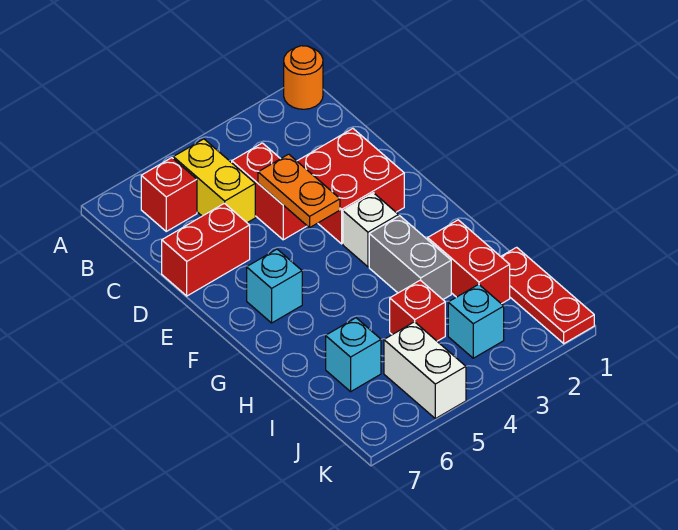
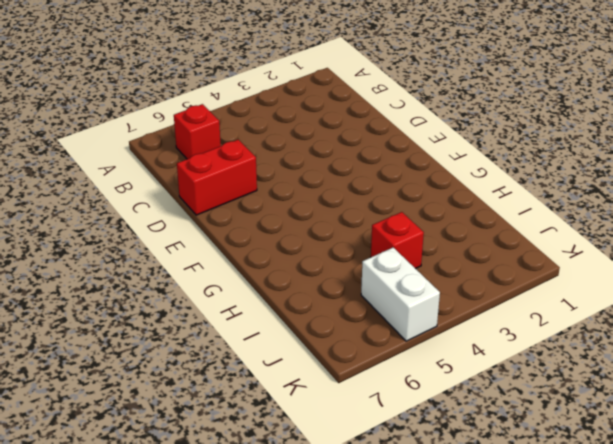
none -> orange 1x1 round brick [284,46,323,109]
none -> yellow 1x2 brick [173,139,255,223]
none -> red 1x2 brick [232,143,307,240]

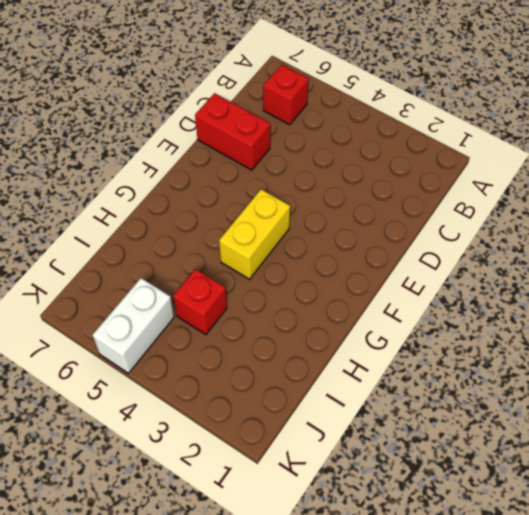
yellow 1x2 brick [219,189,290,279] -> yellow 1x2 brick moved to [173,139,255,223]
none -> orange 1x1 round brick [284,46,323,109]
none -> red 1x2 brick [232,143,307,240]
none -> red 2x2 brick [297,129,404,244]

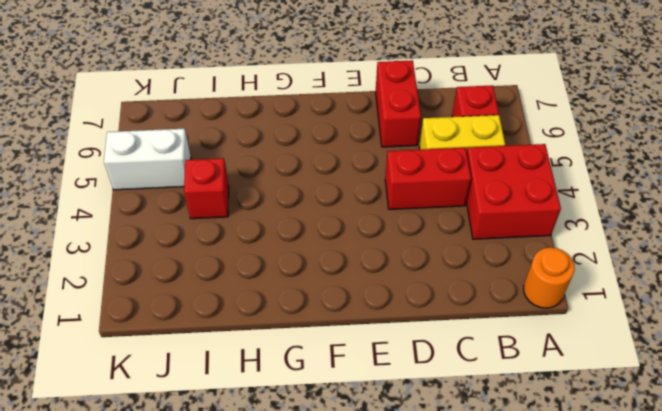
red 2x2 brick [466,144,561,239] -> red 2x2 brick moved to [297,129,404,244]
none -> white 1x1 brick [343,193,399,267]
none -> cyan 1x1 brick [247,249,302,323]
none -> grey 1x2 brick [369,216,451,299]

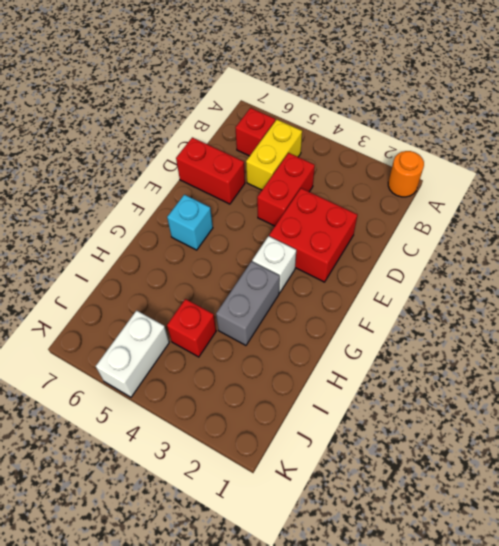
none -> red 1x2 brick [428,220,510,304]
none -> red 1x3 plate [501,247,594,344]
none -> cyan 1x1 brick [326,318,381,392]

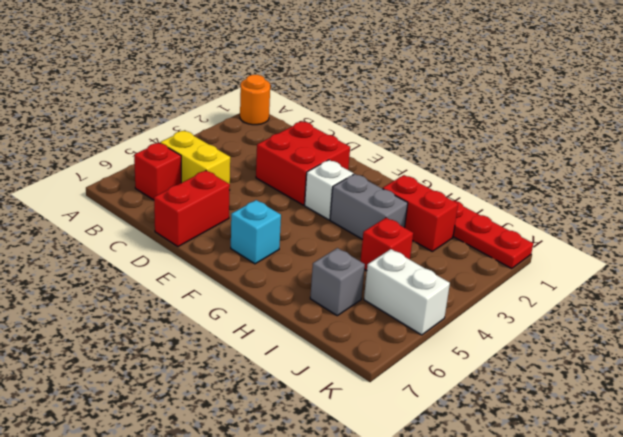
grey 1x1 brick [310,248,365,316] -> cyan 1x1 brick [326,318,381,392]
none -> red 1x2 brick [232,143,307,240]
none -> cyan 1x1 brick [448,284,504,358]
none -> orange 1x2 plate [258,154,340,228]

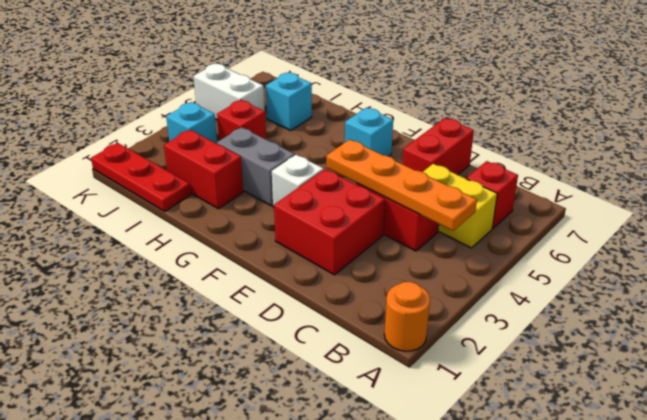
orange 1x4 plate [326,140,477,231] -> orange 1x2 plate [258,154,340,228]

